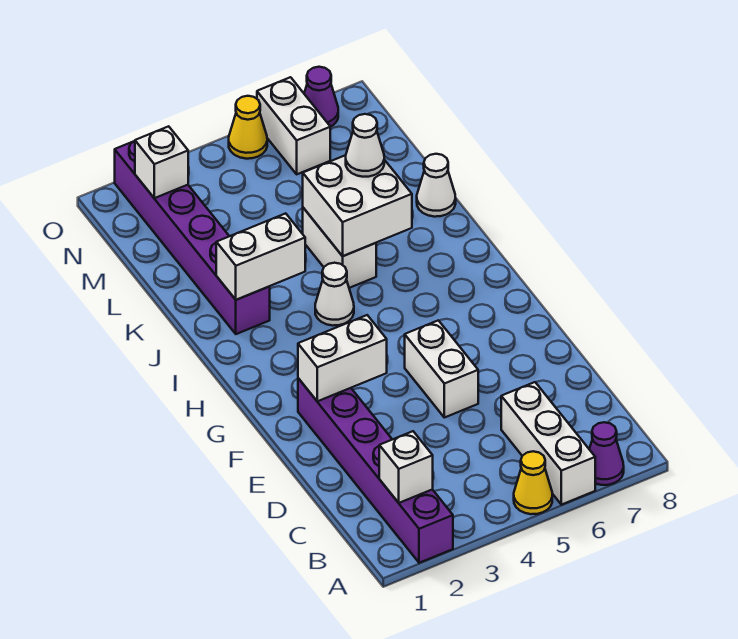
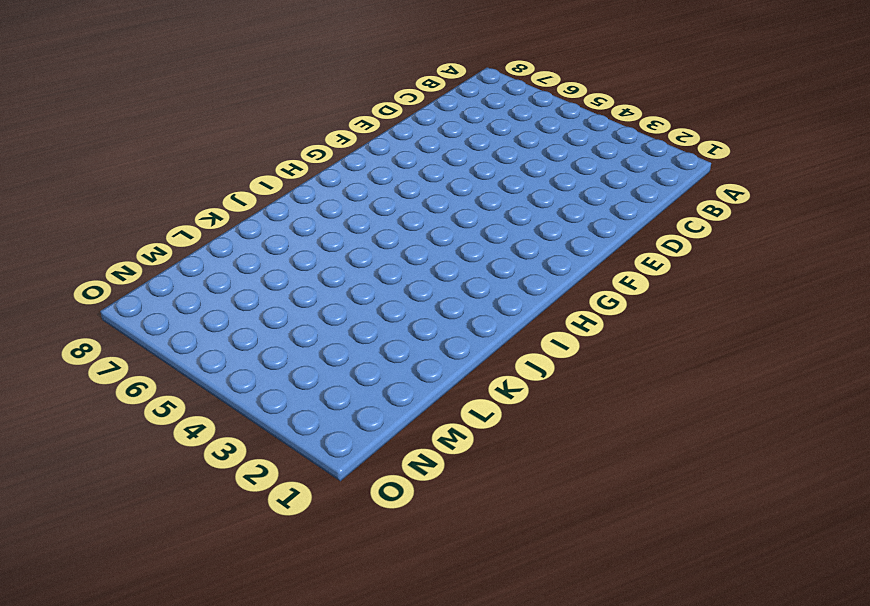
none -> purple 1x6 brick [298,378,453,563]
none -> yellow 1x1 cone [514,451,552,514]
none -> white 1x3 brick [501,382,595,505]

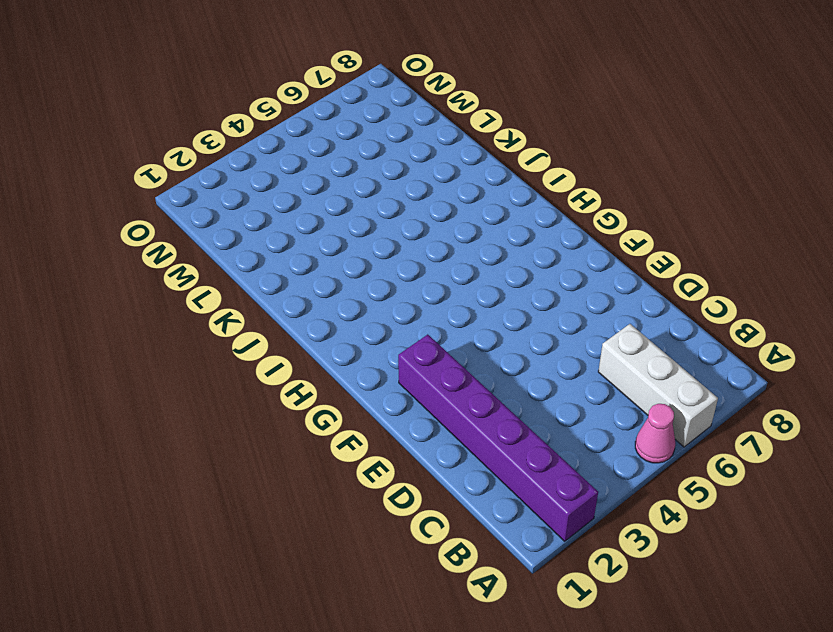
pink 1x1 cone [635,404,675,463] -> yellow 1x1 cone [514,451,552,514]
none -> purple 1x1 cone [589,422,624,485]
none -> white 1x2 brick [405,320,478,418]
none -> white 1x1 cone [315,263,354,326]

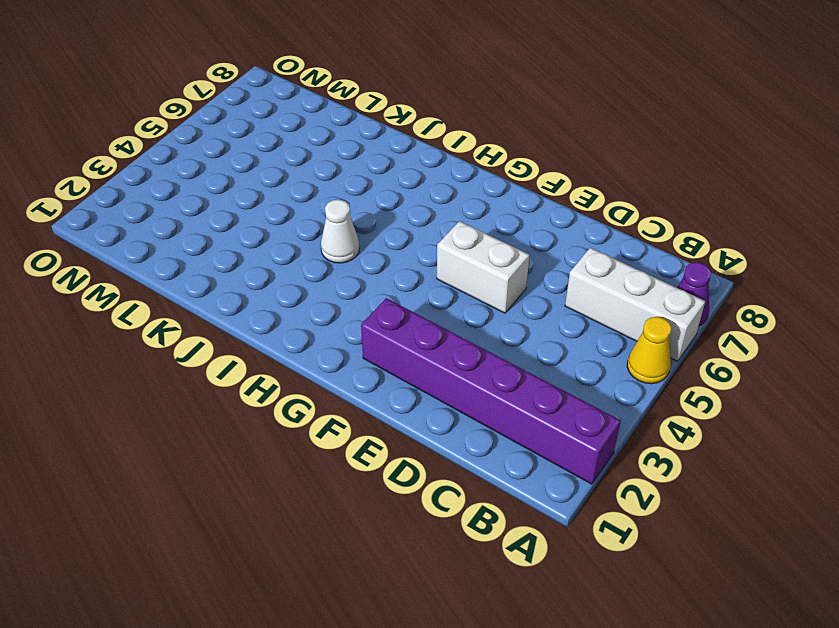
none -> purple 1x6 brick [115,141,270,334]
none -> white 1x2 brick [303,208,376,288]
none -> white 1x1 cone [417,154,456,217]

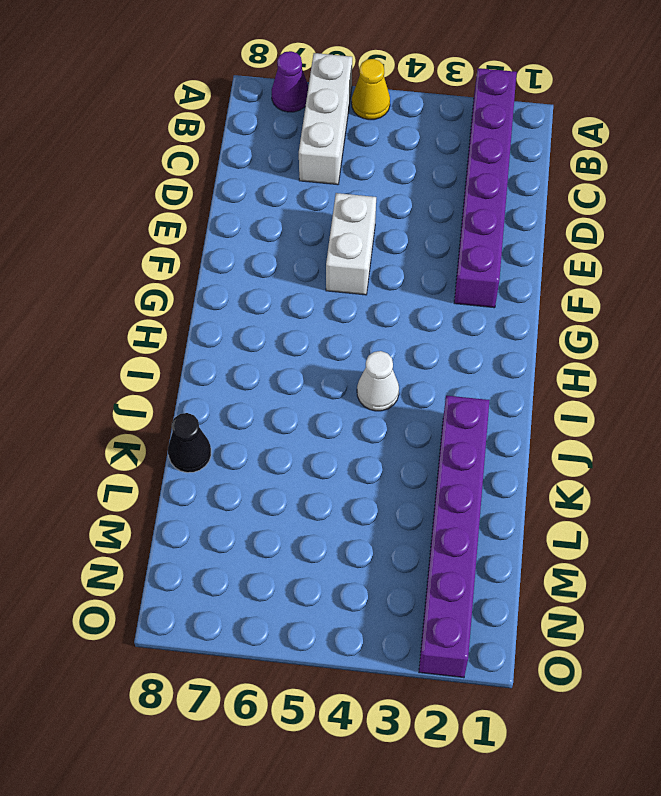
black 1x1 cone [168,413,211,473] -> white 1x1 cone [417,154,456,217]
none -> white 1x2 brick [303,208,376,288]
none -> white 1x2 brick [257,77,330,174]
none -> yellow 1x1 cone [229,96,267,159]

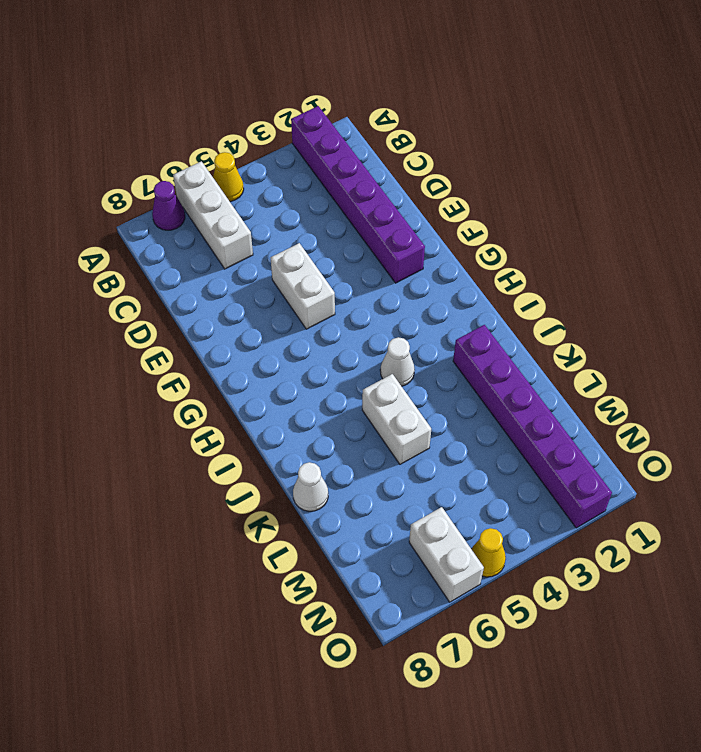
none -> purple 1x1 cone [304,67,338,127]
none -> white 1x1 brick [379,431,433,503]
none -> white 1x2 brick [298,315,387,401]

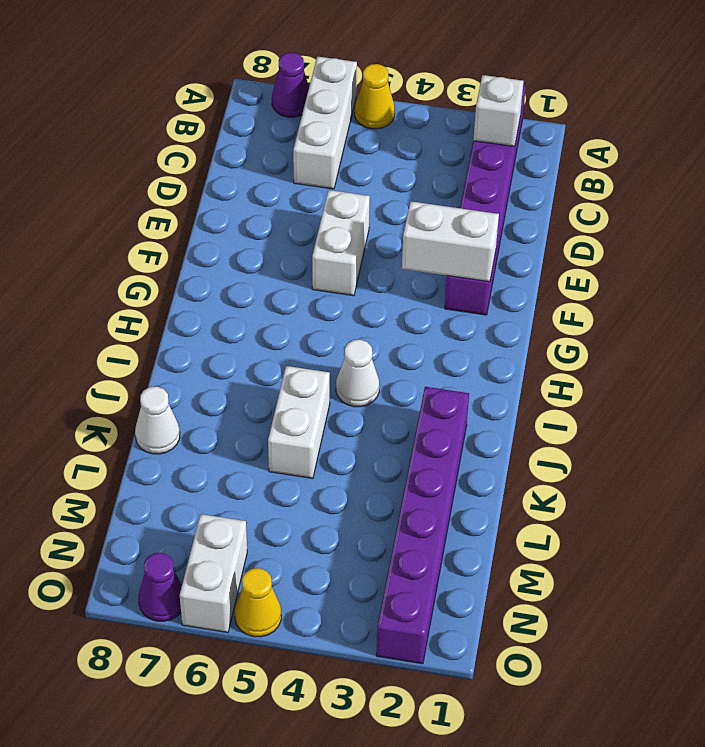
none -> white 1x2 brick [216,213,305,300]
none -> white 2x2 brick [303,155,412,256]
none -> white 1x1 brick [135,126,188,198]

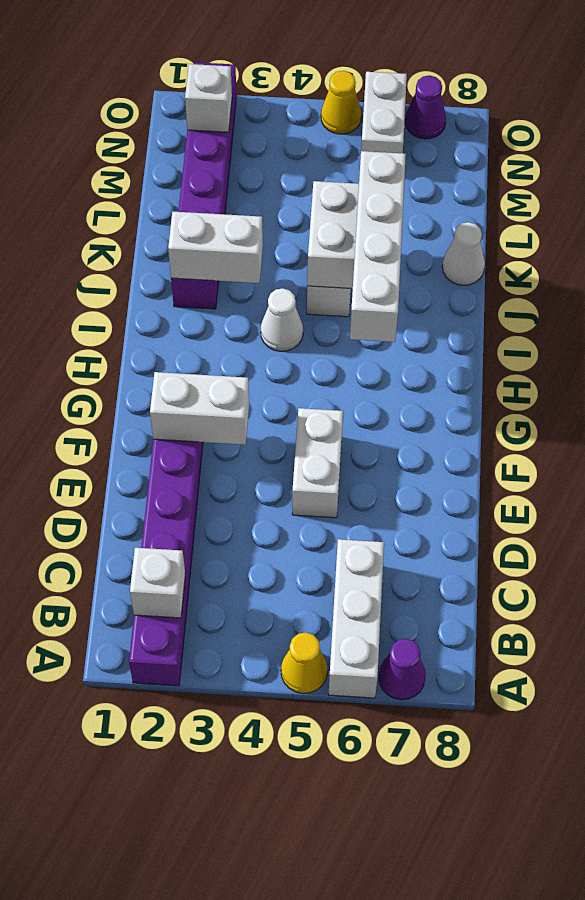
white 1x4 brick [350,151,406,342] -> white 1x1 cone [346,114,384,177]

